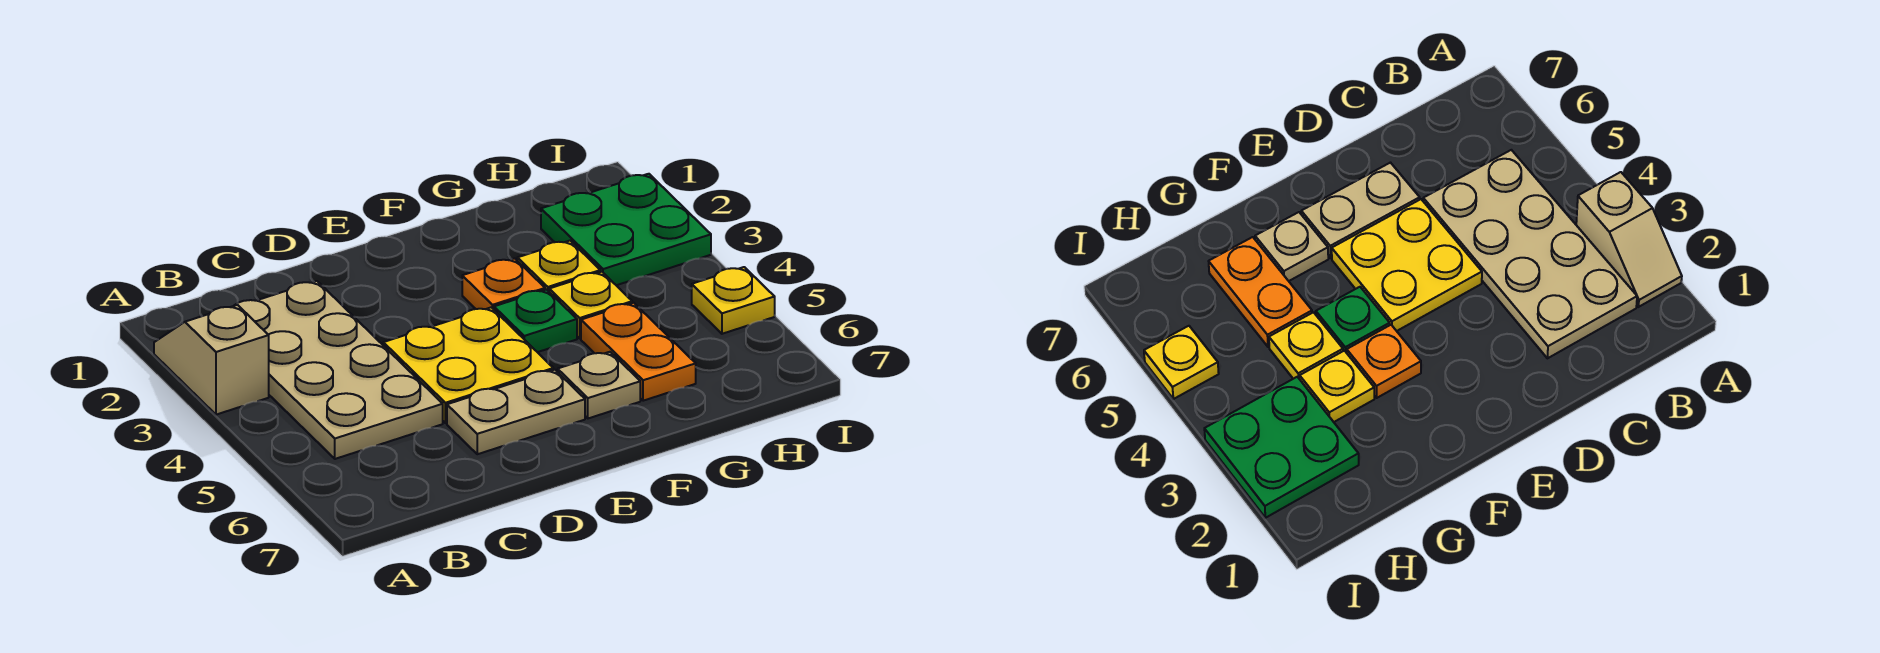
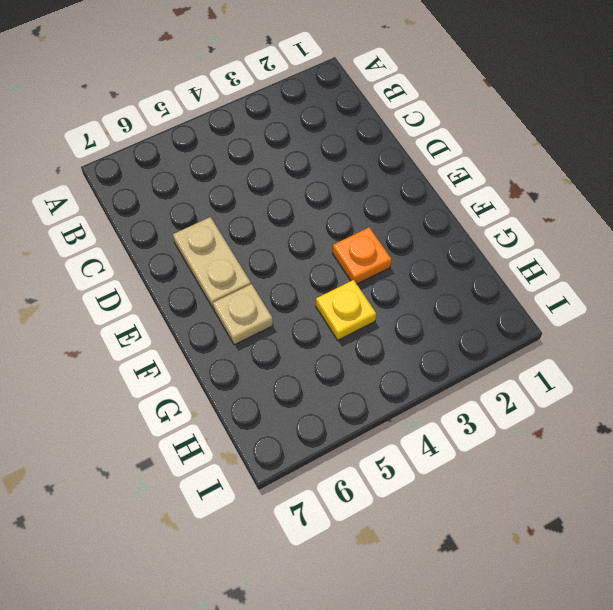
none -> tan 1x2 slope [154,305,269,415]
none -> tan 2x4 plate [234,281,443,459]
none -> yellow 2x2 plate [383,307,553,423]

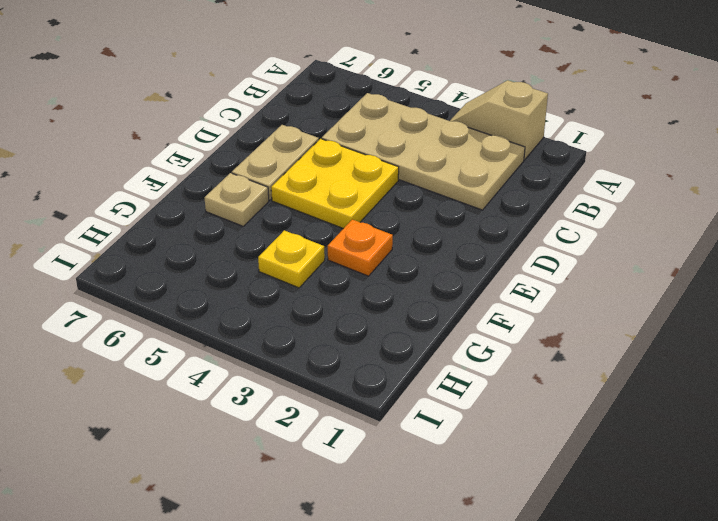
tan 1x2 slope [450,80,548,160] -> tan 1x2 slope turned to [154,305,269,415]
none -> green 1x1 plate [494,290,577,352]
none -> yellow 1x1 plate [517,241,600,291]
none -> orange 1x2 plate [581,303,696,401]

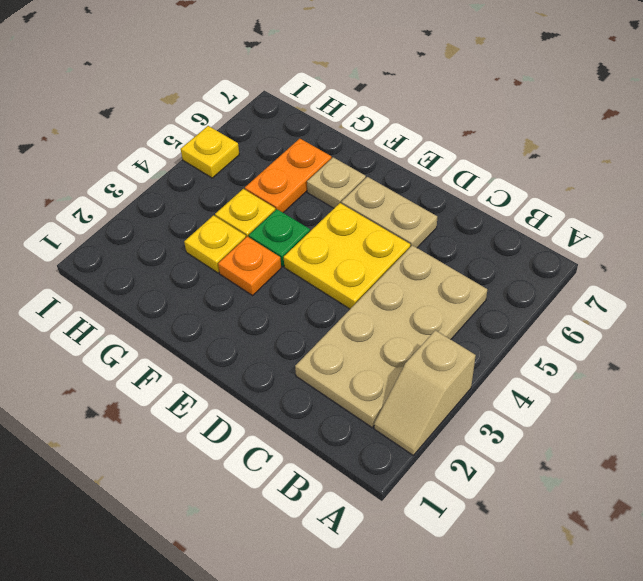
none -> green 2x2 plate [541,174,711,285]

